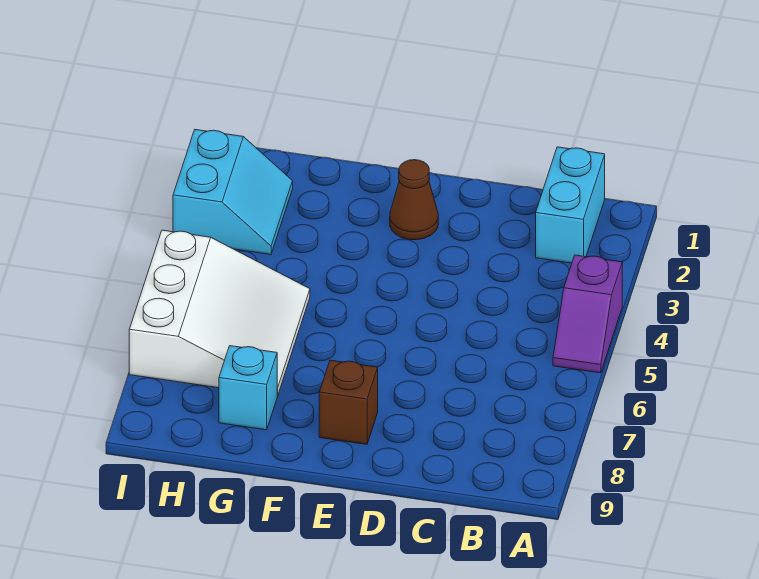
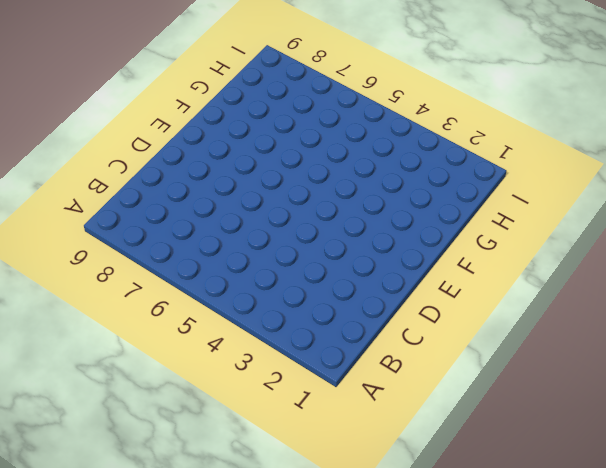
none -> purple 1x2 slope [553,255,622,373]
none -> cyan 1x2 brick [536,147,605,263]

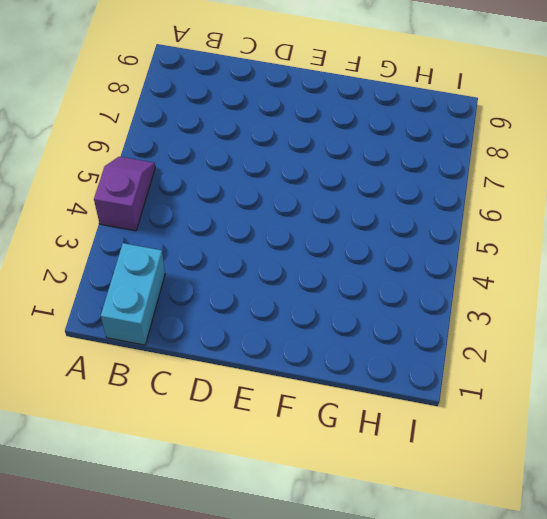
none -> brown 1x1 cone [390,160,438,240]
none -> brown 1x1 brick [319,360,378,444]

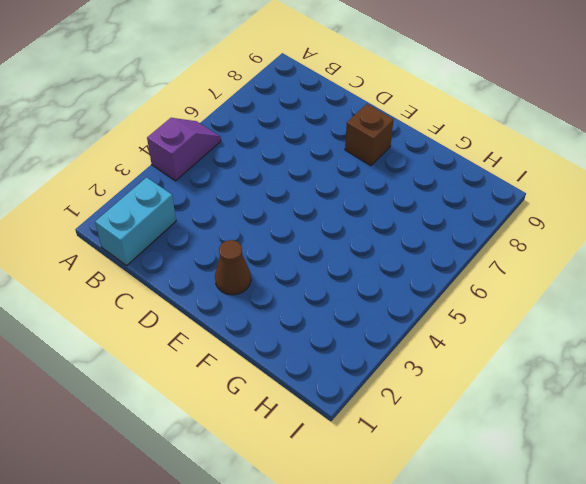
none -> white 3x3 slope [129,230,310,396]
none -> cyan 1x1 brick [219,346,277,430]

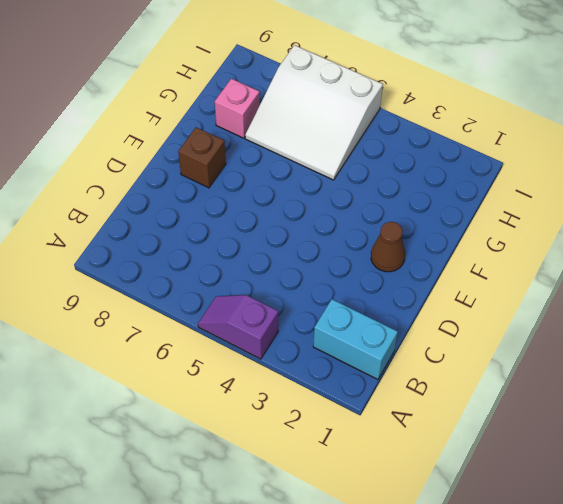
pink 1x1 brick [215,79,260,138] -> cyan 1x1 brick [219,346,277,430]
none -> cyan 2x2 slope [173,130,293,255]

